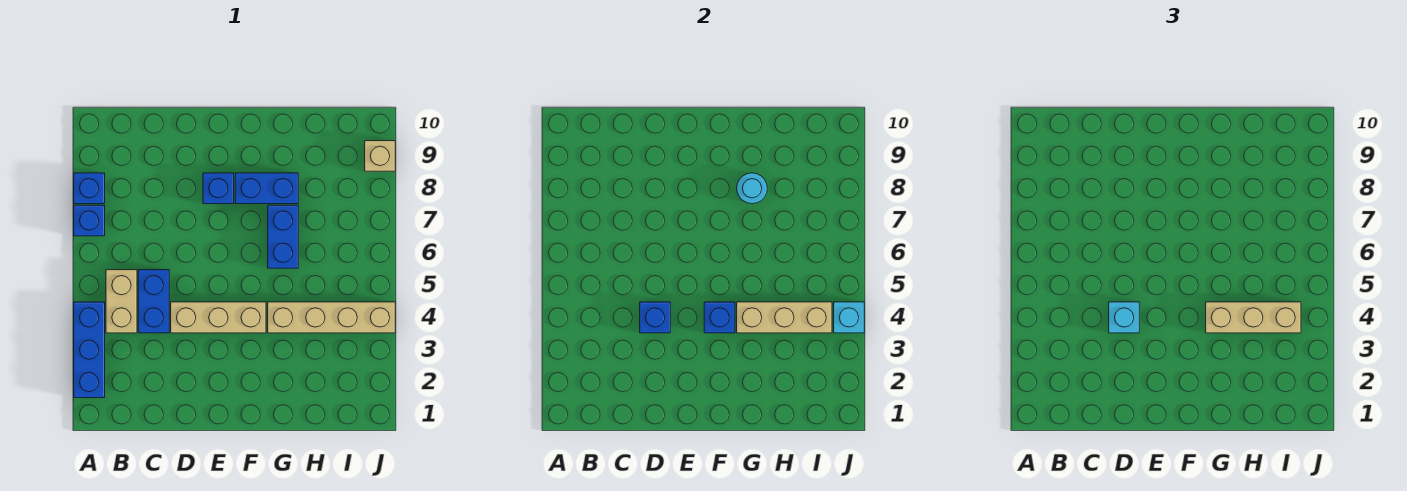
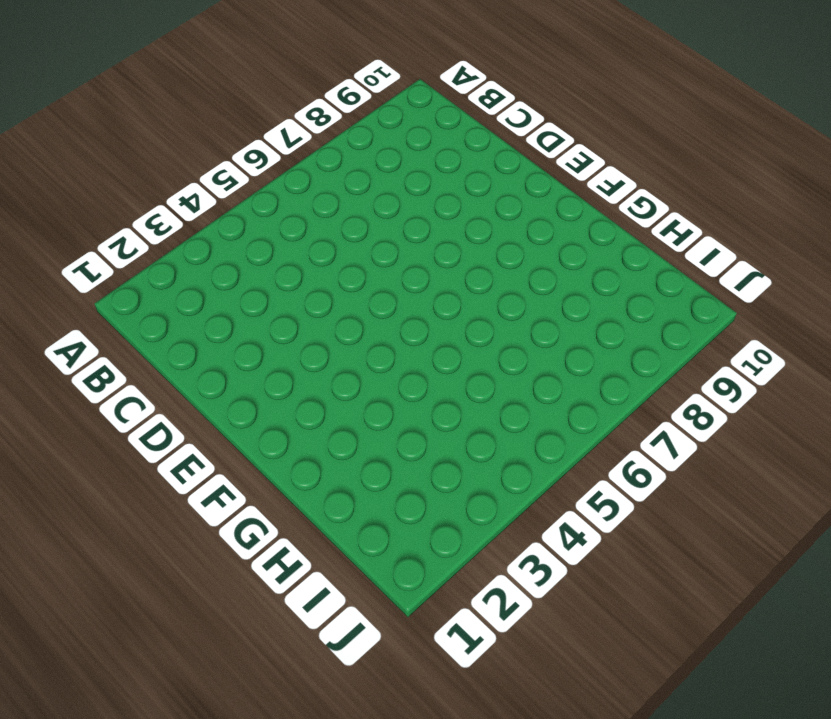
none -> blue 1x3 brick [74,302,105,398]
none -> blue 1x1 brick [74,205,105,236]
none -> blue 1x1 brick [74,173,105,204]

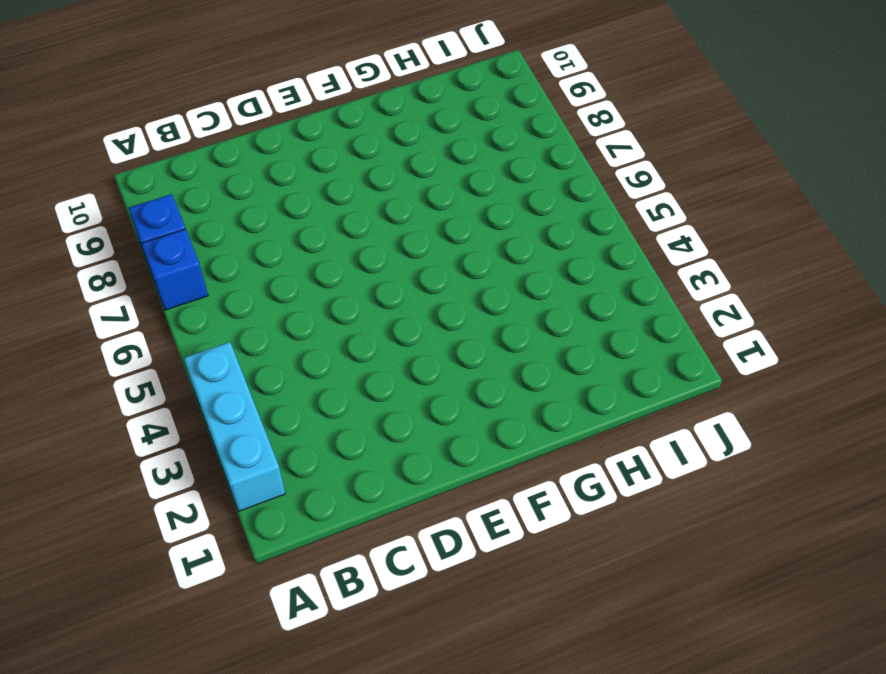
cyan 1x3 brick [184,342,285,511] -> blue 1x3 brick [74,302,105,398]
none -> tan 1x2 brick [106,270,137,333]
none -> blue 1x2 brick [138,270,169,333]
none -> tan 1x3 brick [171,302,266,333]

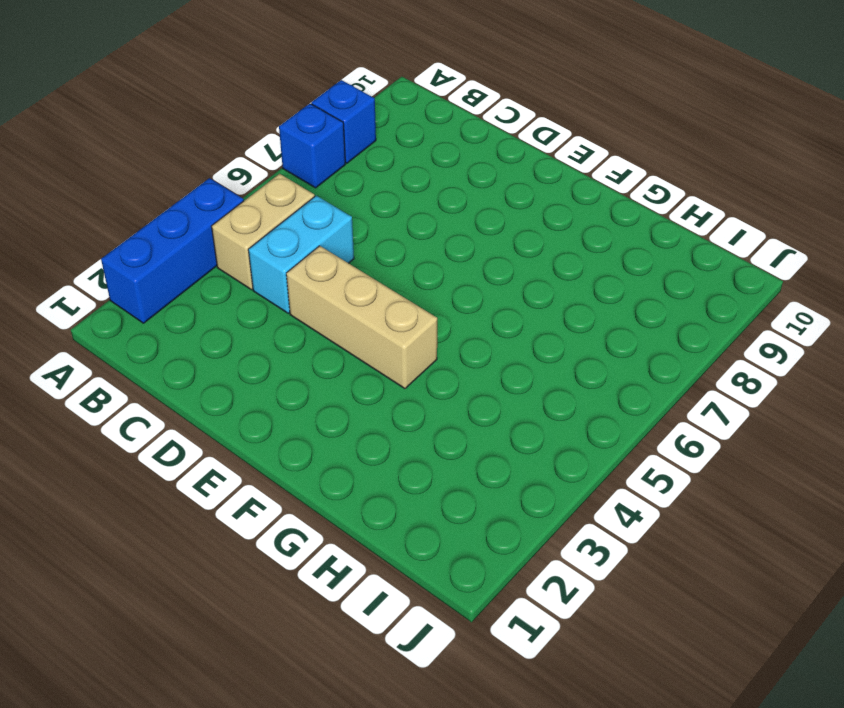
cyan 1x2 brick [248,196,354,313] -> blue 1x2 brick [138,270,169,333]
none -> blue 1x1 brick [203,173,234,204]
none -> blue 1x2 brick [235,173,298,204]
none -> tan 1x4 brick [268,302,395,333]

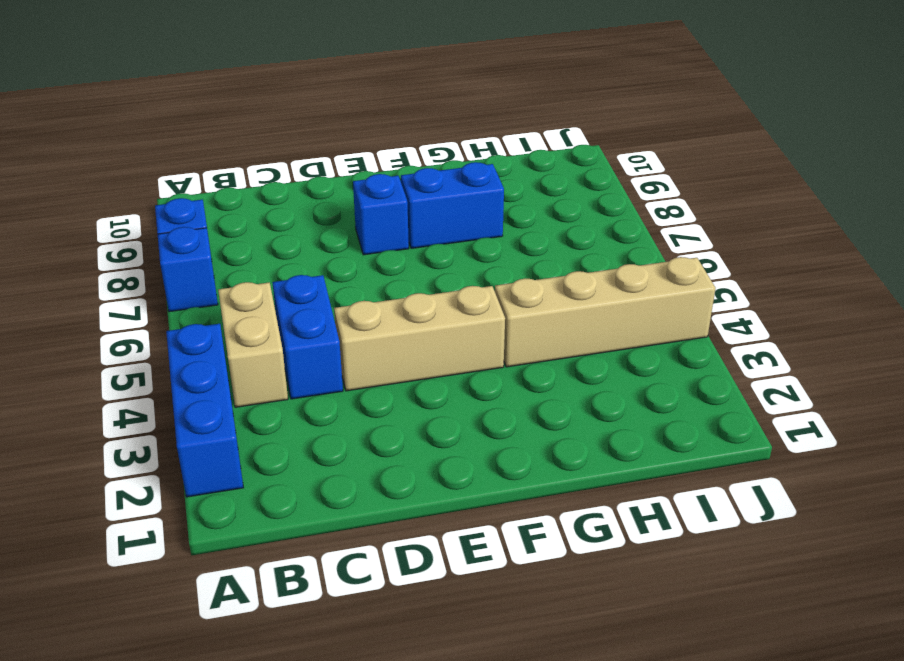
none -> blue 1x2 brick [268,205,298,268]
none -> tan 1x1 brick [365,141,395,171]
none -> blue 1x1 brick [640,302,670,333]

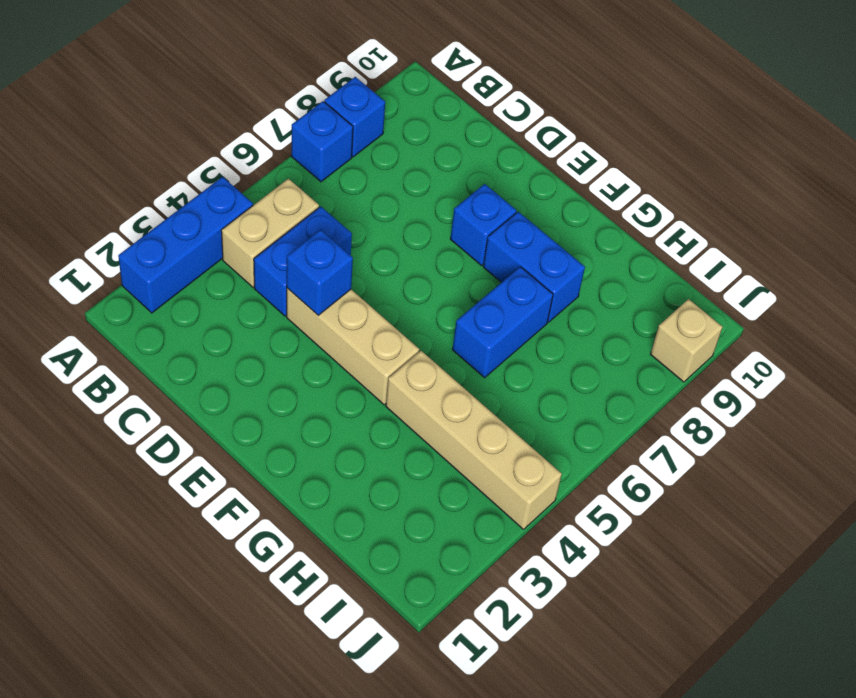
none -> blue 1x1 brick [704,302,735,333]
none -> tan 1x3 brick [737,302,832,333]
none -> cyan 1x1 round brick [737,173,767,204]

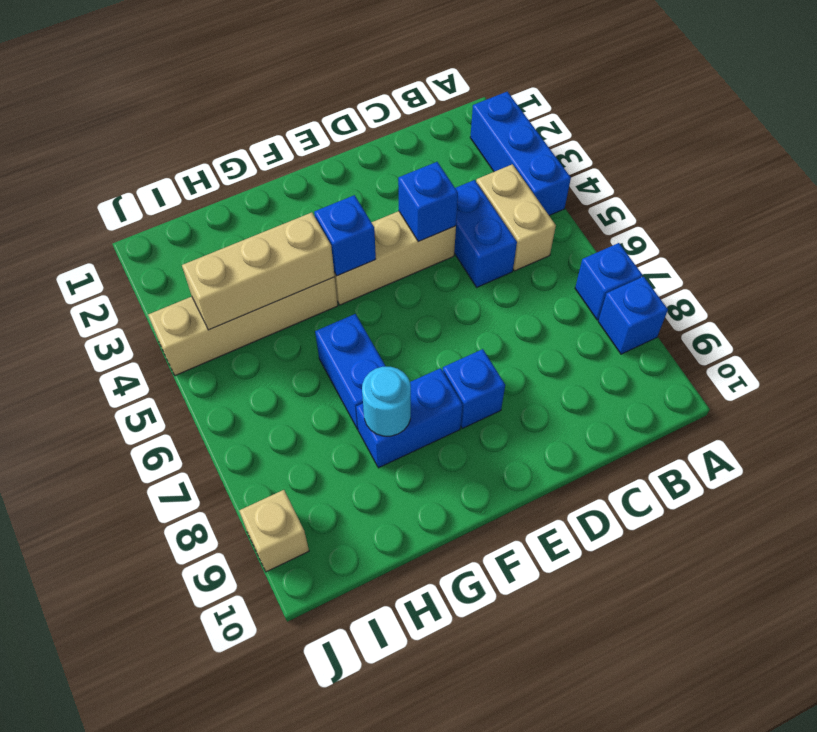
none -> cyan 1x1 brick [834,302,864,333]
none -> cyan 1x1 brick [1109,302,1139,333]
none -> tan 1x3 brick [1206,302,1301,333]

